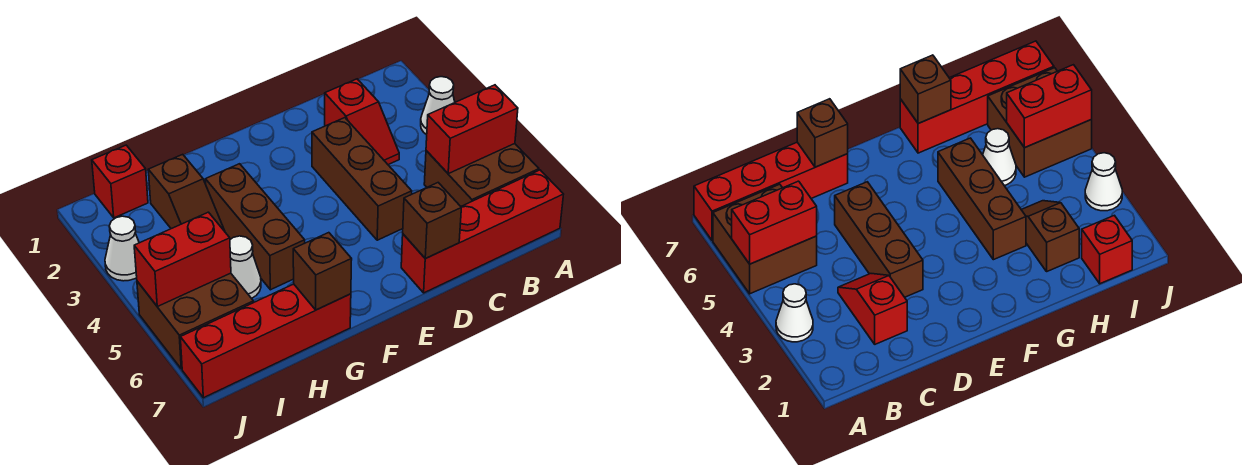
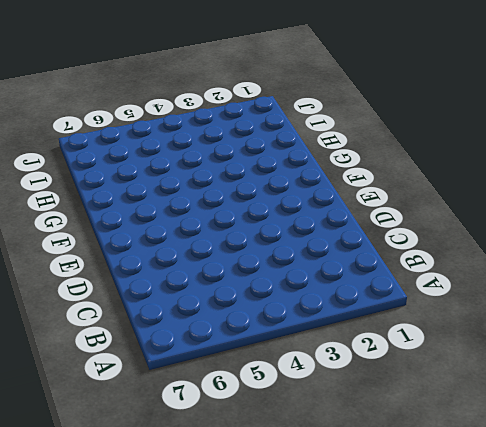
none -> white 1x1 cone [421,77,455,135]
none -> brown 2x2 brick [424,144,539,206]
none -> red 1x4 brick [401,170,564,293]

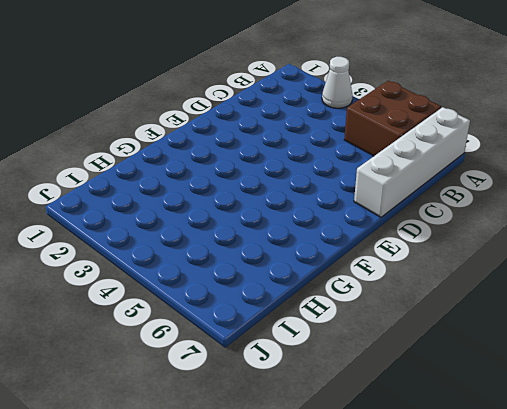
white 1x4 brick [354,107,470,217] -> red 1x4 brick [401,170,564,293]
none -> red 1x2 slope [325,79,399,165]
none -> brown 1x3 brick [312,118,412,240]
none -> brown 1x3 brick [206,164,305,290]

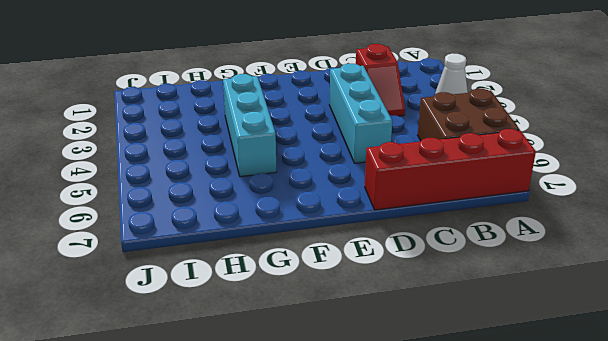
cyan 1x3 brick [329,63,392,163] -> brown 1x3 brick [312,118,412,240]
cyan 1x3 brick [223,74,277,177] -> brown 1x3 brick [206,164,305,290]
none -> red 1x4 brick [180,284,351,398]
none -> brown 1x2 slope [148,154,225,231]
none -> white 1x1 cone [230,236,261,298]

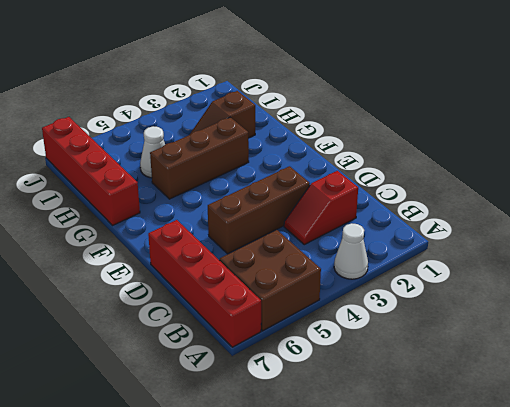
none -> red 1x1 brick [92,145,148,218]
none -> brown 2x2 brick [137,273,254,369]
none -> white 1x1 cone [105,216,139,281]

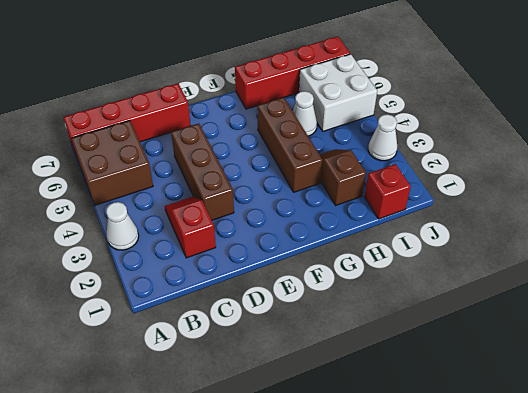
white 2x2 brick [299,54,377,131] -> brown 2x2 brick [137,273,254,369]
none -> red 1x2 brick [426,85,518,174]
none -> brown 1x1 brick [403,183,461,258]
none -> brown 1x1 brick [293,233,352,310]

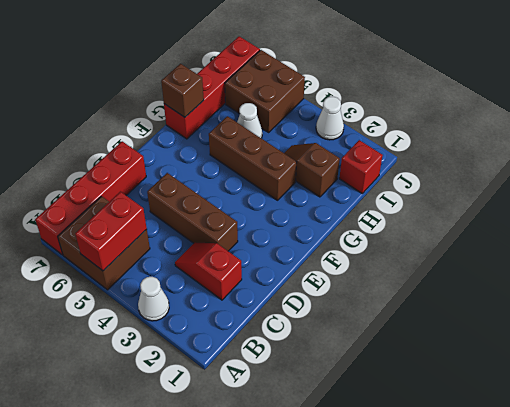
none -> brown 1x1 brick [403,183,461,258]
none -> red 1x2 brick [134,212,231,306]

